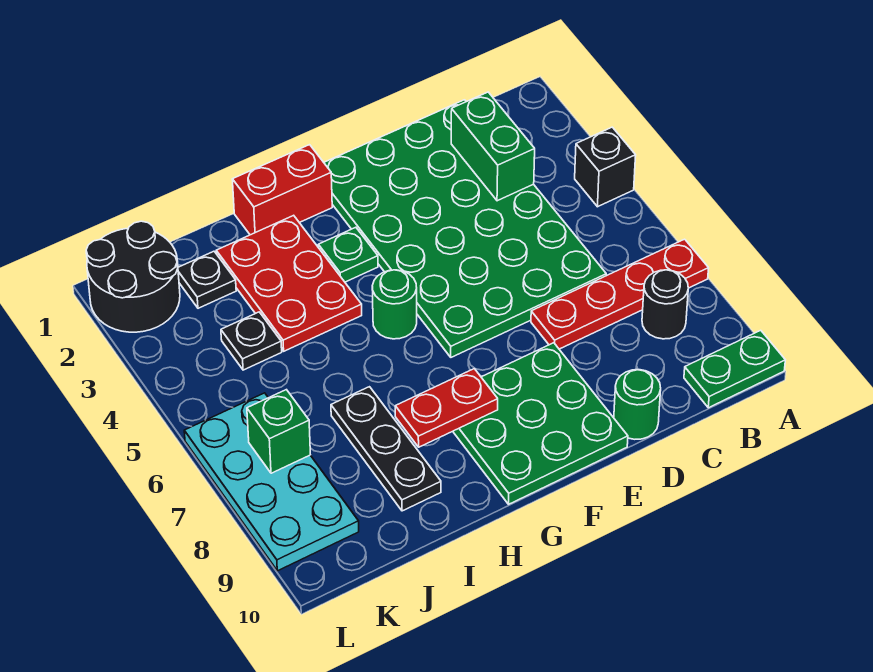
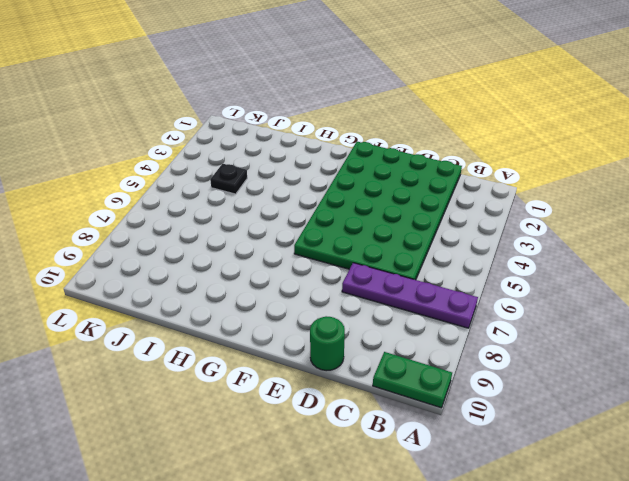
purple 1x4 plate [342,263,478,328] -> red 1x4 plate [531,239,709,349]
none -> black 1x1 brick [575,127,636,207]
none -> black 1x1 round brick [642,270,688,339]
none -> green 3x3 plate [453,343,628,504]

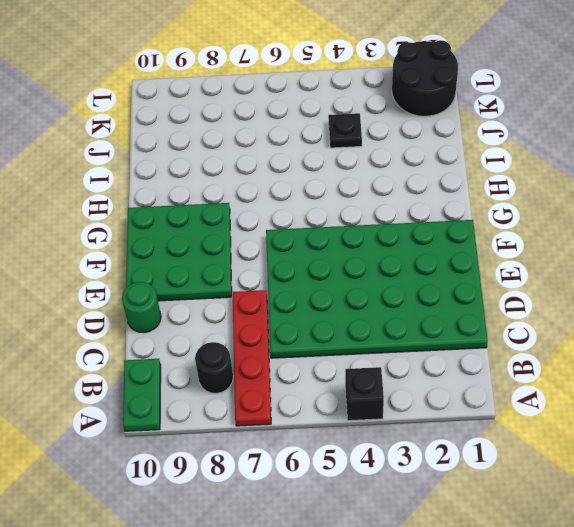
none -> red 1x2 brick [232,145,332,235]
none -> green 1x1 plate [318,227,378,282]
none -> green 1x1 round brick [372,270,417,339]

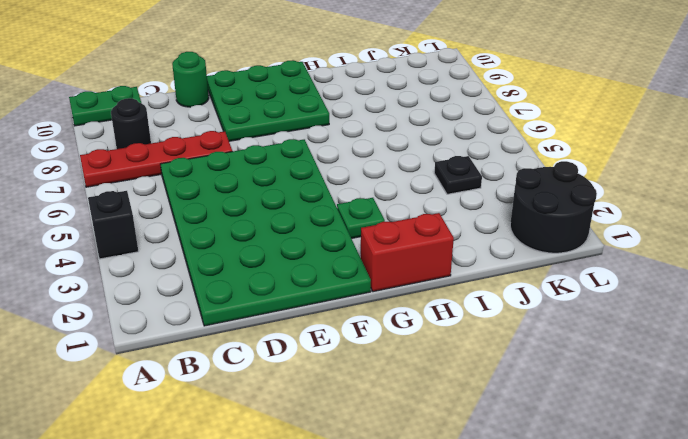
none -> green 1x1 round brick [372,270,417,339]
none -> red 2x3 plate [216,215,362,351]
none -> black 1x3 plate [331,387,441,511]

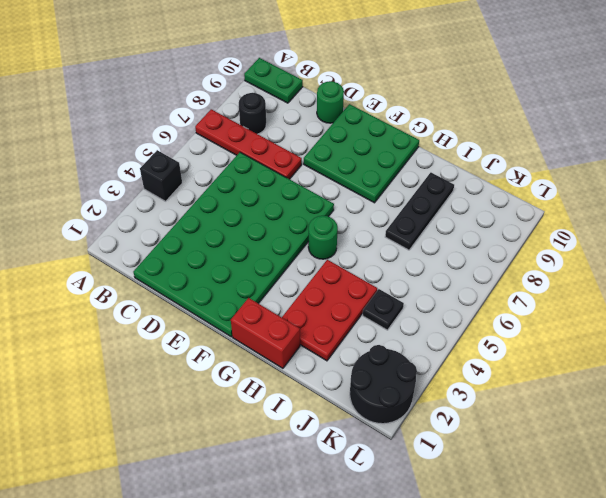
none -> green 1x1 plate [318,227,378,282]
none -> black 1x1 plate [178,251,236,308]
none -> cyan 2x4 plate [184,393,359,571]

